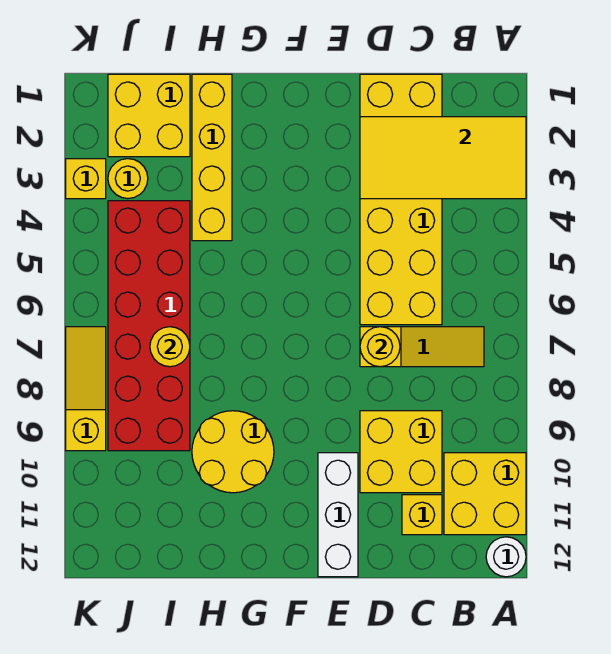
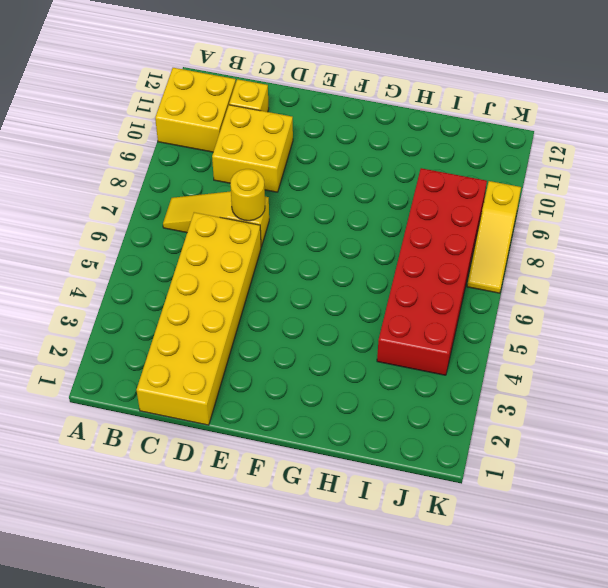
none -> white 1x1 round brick [486,537,526,577]
none -> white 1x3 brick [318,453,358,577]
none -> yellow 2x2 round brick [192,411,274,493]

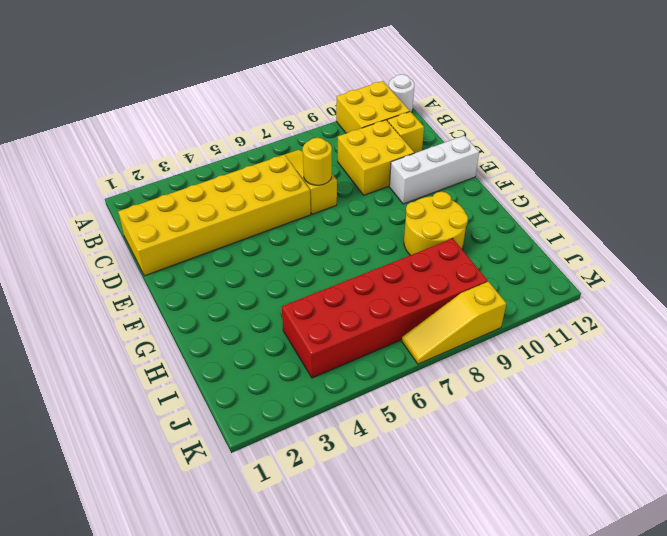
none -> yellow 1x4 brick [192,74,232,241]
none -> yellow 2x2 brick [108,74,190,157]
none -> yellow 1x1 round brick [108,159,148,199]

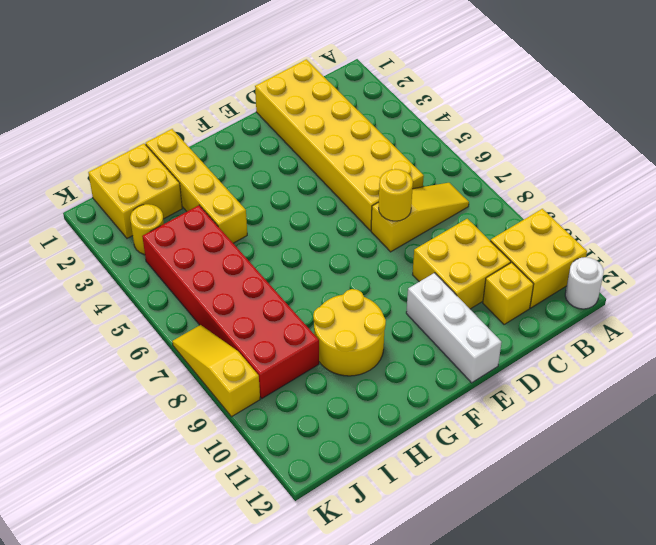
none -> yellow 1x1 brick [66,159,106,199]
none -> yellow 2x4 tile [360,117,526,199]
none -> yellow 1x1 round brick [150,327,190,367]

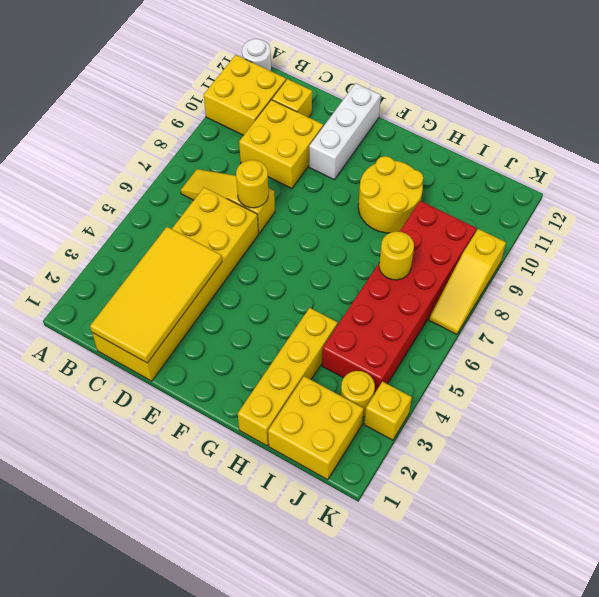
yellow 2x4 tile [90,227,222,363] -> yellow 2x4 tile turned to [360,117,526,199]

